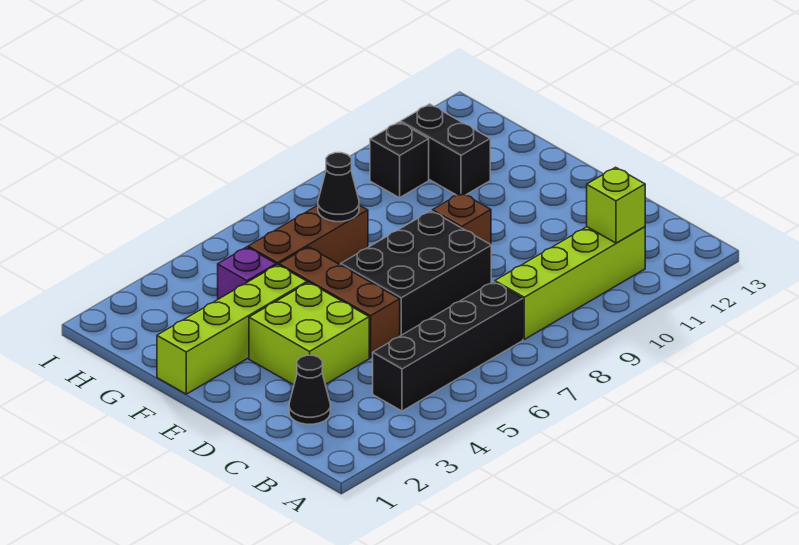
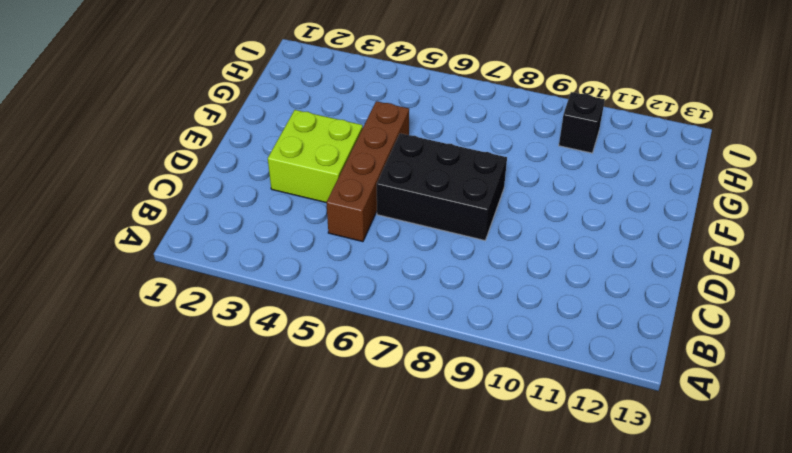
brown 1x4 brick [326,101,409,242] -> brown 1x3 brick [279,247,400,358]
none -> black 1x4 brick [373,282,523,411]
none -> lime 1x4 brick [495,227,645,339]
none -> black 1x1 cone [289,355,330,424]

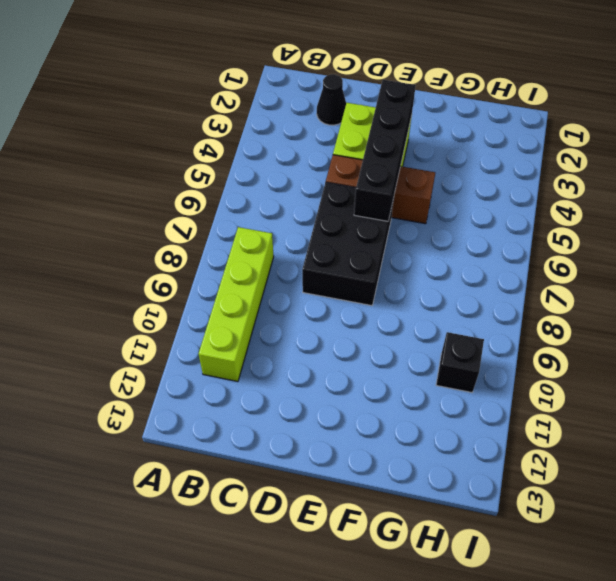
black 1x4 brick [354,80,416,221] -> black 1x4 brick moved to [373,282,523,411]
none -> brown 1x1 brick [432,193,491,245]
none -> lime 1x4 brick [157,265,307,394]
none -> purple 1x1 brick [218,247,276,299]

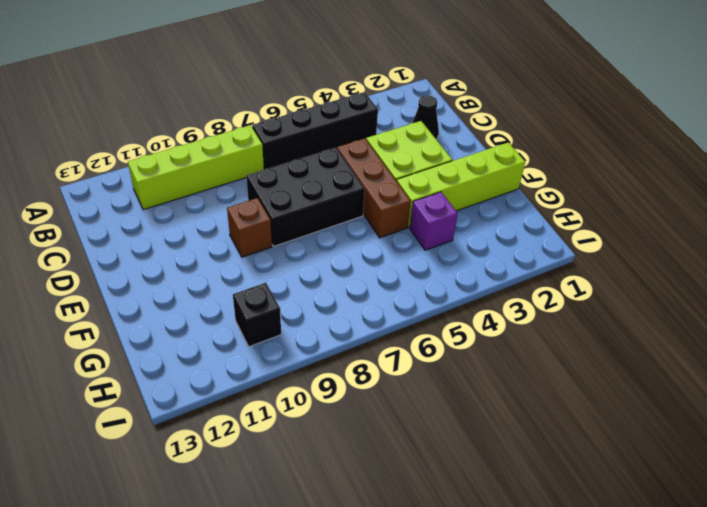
none -> brown 1x3 brick [248,205,368,265]
none -> black 1x2 brick [401,104,490,195]
none -> lime 1x1 brick [587,167,645,243]

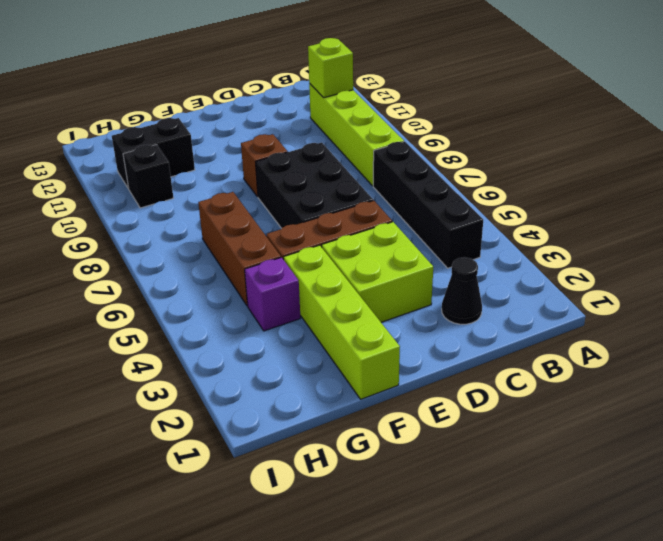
none -> black 1x1 cone [318,153,359,222]

